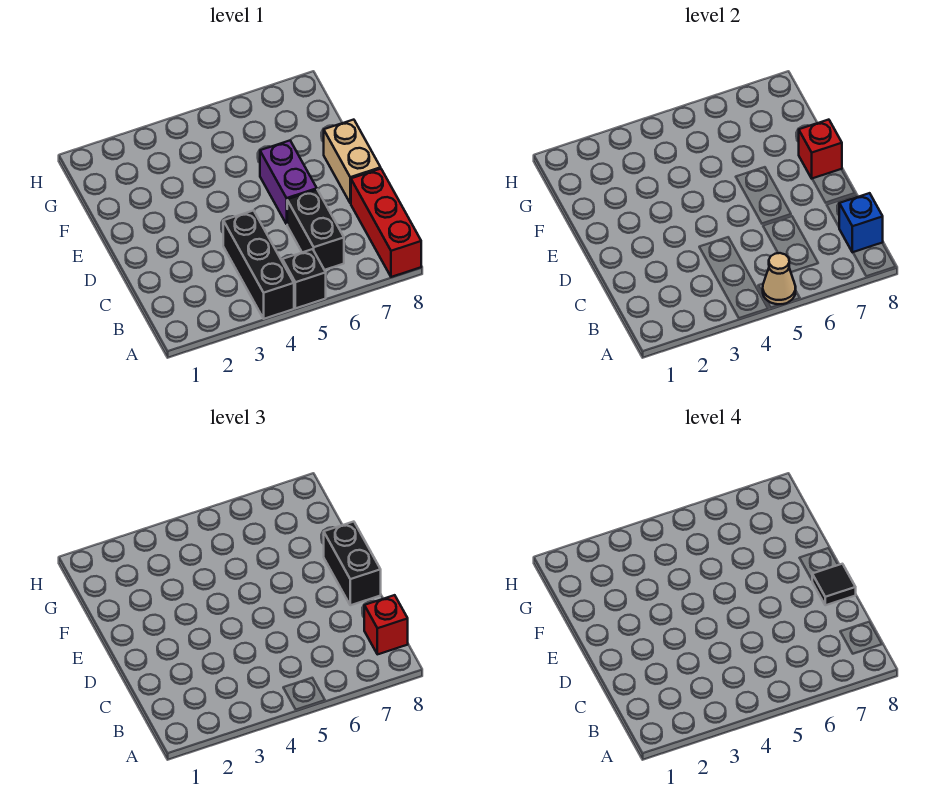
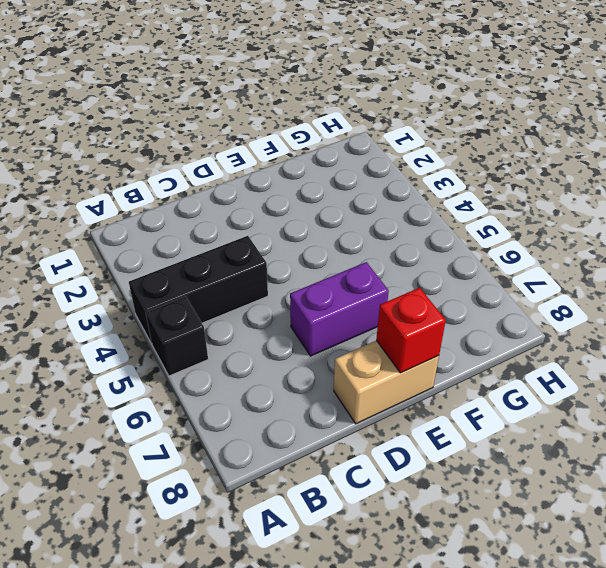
none -> red 1x3 brick [351,169,421,277]
none -> black 1x2 brick [287,190,344,270]
none -> tan 1x1 cone [763,253,796,305]

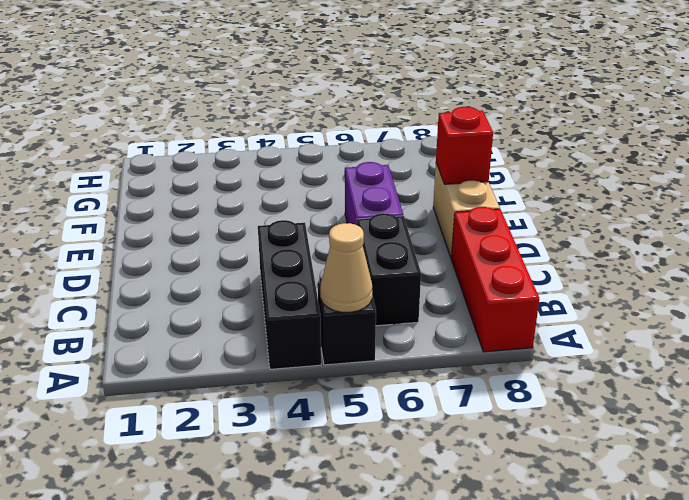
none -> blue 1x1 brick [839,193,883,252]
none -> red 1x1 brick [364,595,408,654]
none -> black 1x2 brick [324,522,381,605]

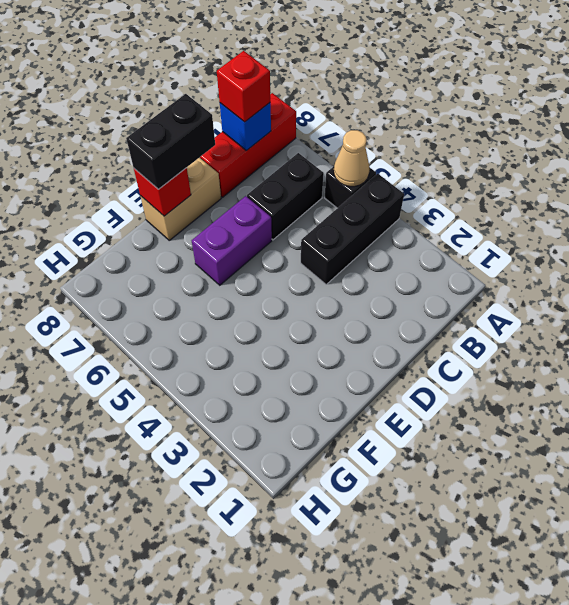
none -> black 1x1 tile [812,564,856,605]

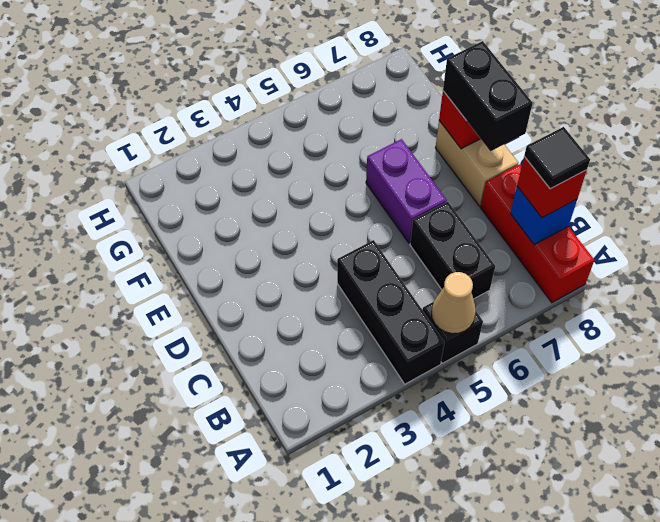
black 1x1 tile [524,127,590,189] -> black 1x1 tile moved to [812,564,856,605]

